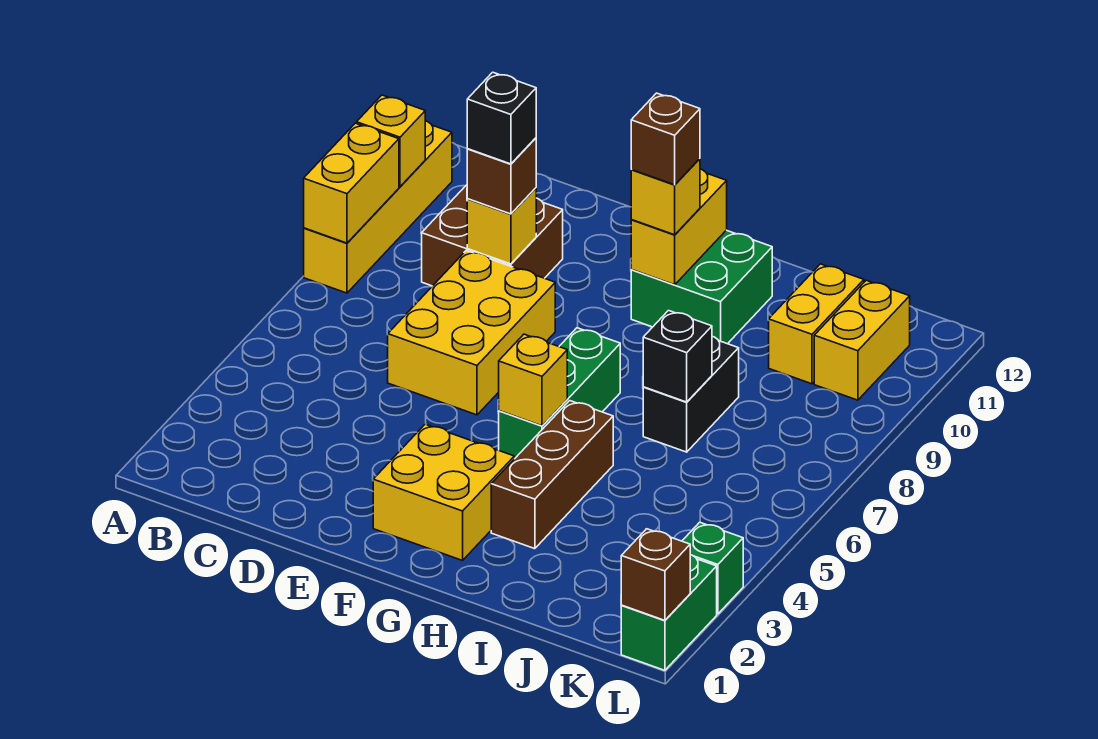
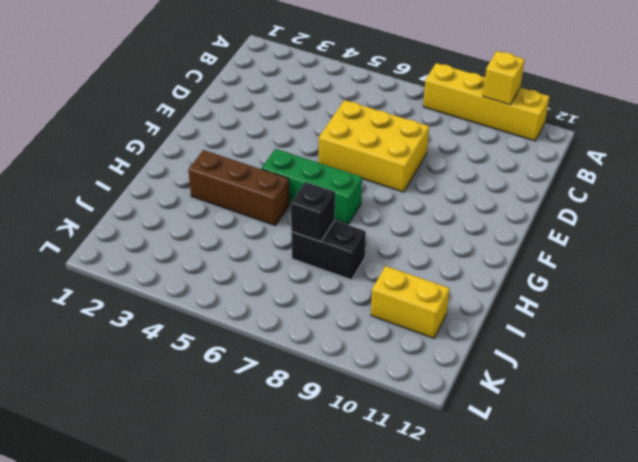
none -> brown 2x2 brick [422,185,563,286]
none -> yellow 2x2 brick [373,424,514,560]
none -> green 2x2 brick [631,230,772,344]

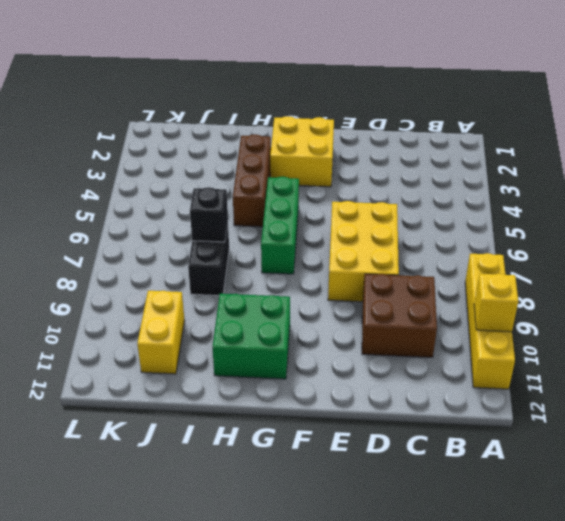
none -> yellow 1x2 brick [814,280,910,400]
none -> green 1x2 brick [621,555,717,670]
none -> green 1x1 brick [682,522,743,614]

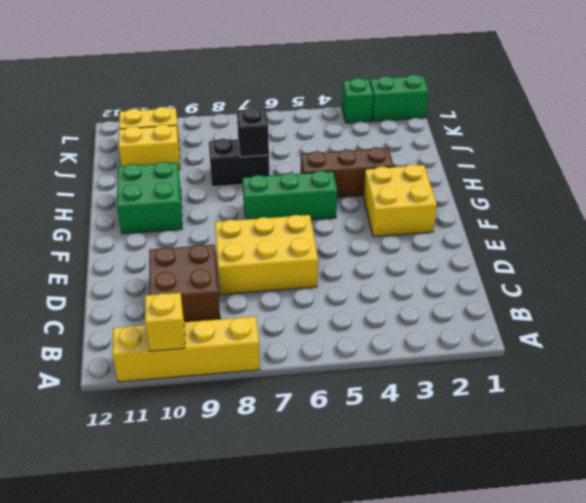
none -> yellow 1x2 brick [304,123,399,243]
none -> yellow 1x1 brick [467,188,536,264]
none -> yellow 1x1 brick [499,334,567,426]

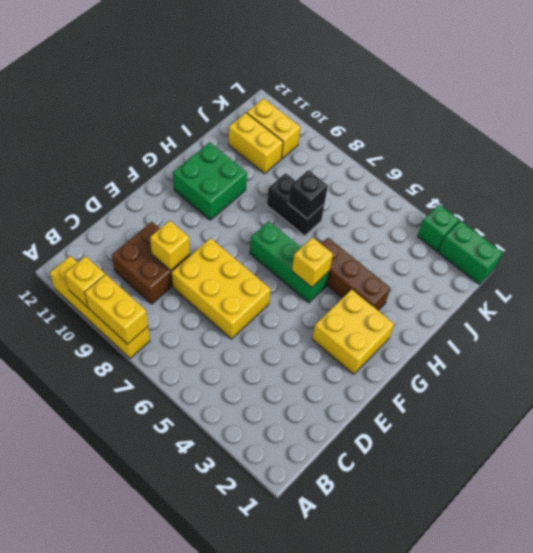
none -> yellow 1x2 brick [631,169,727,285]
none -> brown 1x1 brick [621,529,690,620]
none -> brown 1x1 brick [467,138,536,214]

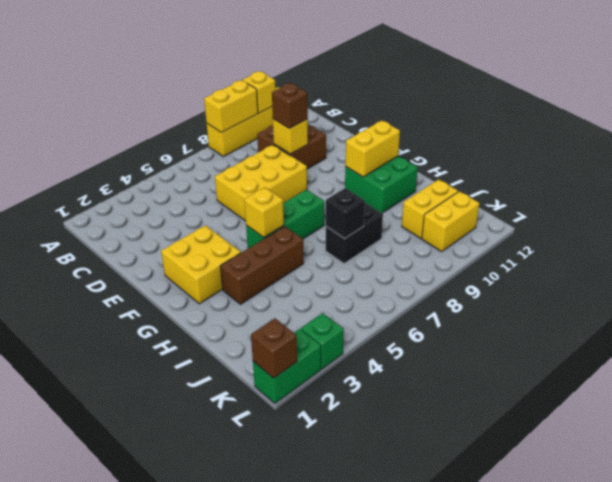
none -> yellow 1x1 brick [631,159,700,235]
none -> black 1x1 brick [467,72,536,164]
none -> brown 1x1 brick [631,93,700,185]

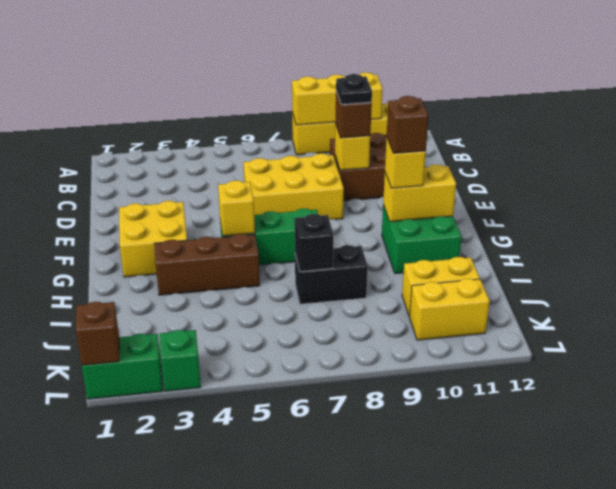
black 1x1 plate [336,74,372,104] -> black 1x1 brick [467,72,536,164]

